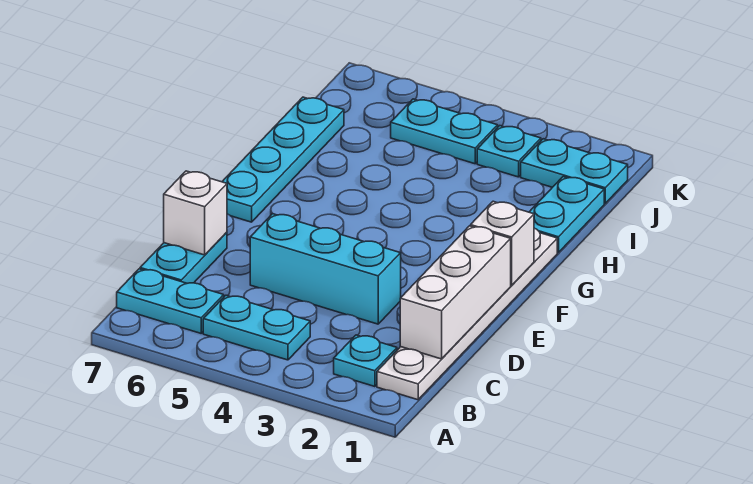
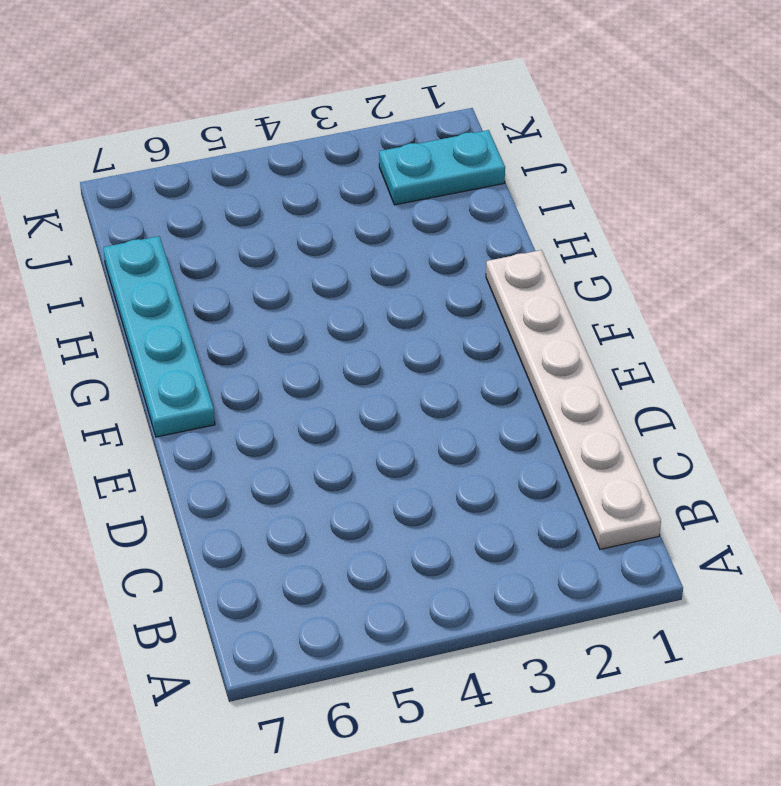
none -> cyan 1x1 plate [334,335,397,387]
none -> cyan 1x2 plate [203,295,310,360]
none -> cyan 1x2 plate [117,269,224,333]

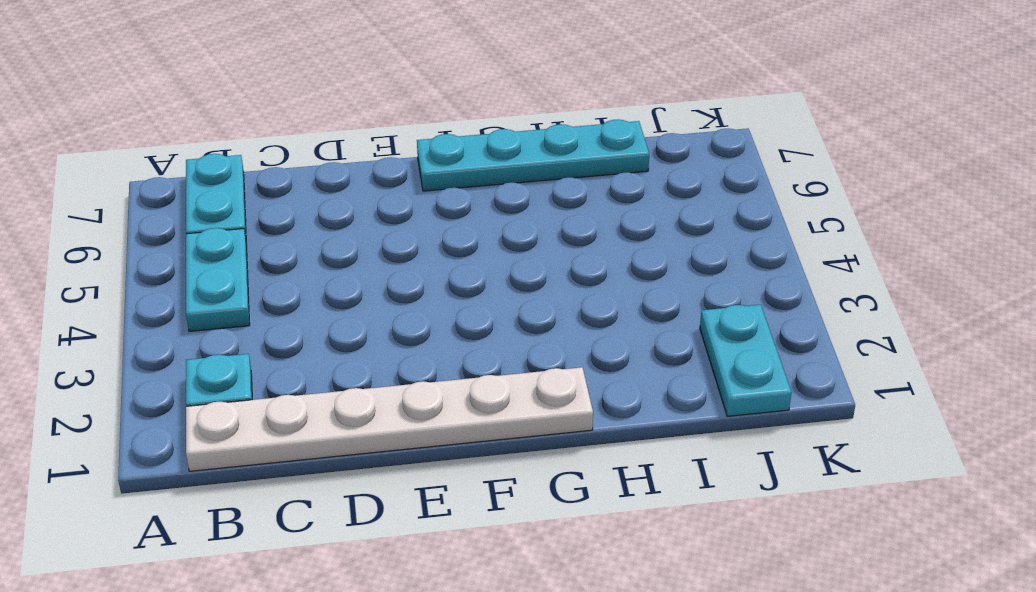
none -> cyan 1x2 plate [140,232,227,283]
none -> cyan 1x3 brick [250,214,401,324]
none -> cyan 1x2 plate [530,177,604,253]

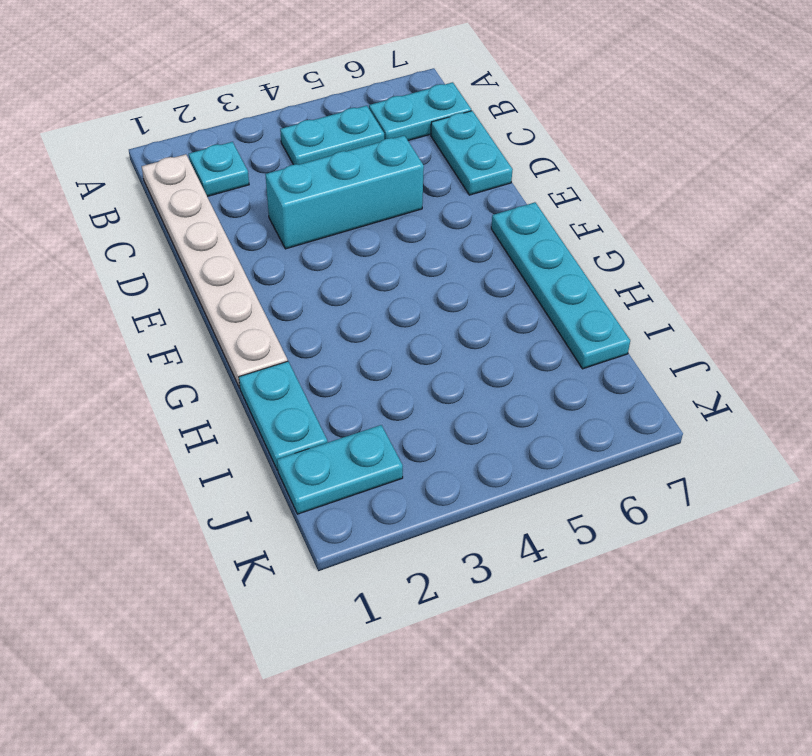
none -> cyan 1x1 plate [477,126,541,177]
none -> cyan 1x2 plate [391,99,498,164]
none -> white 1x3 brick [400,226,511,359]

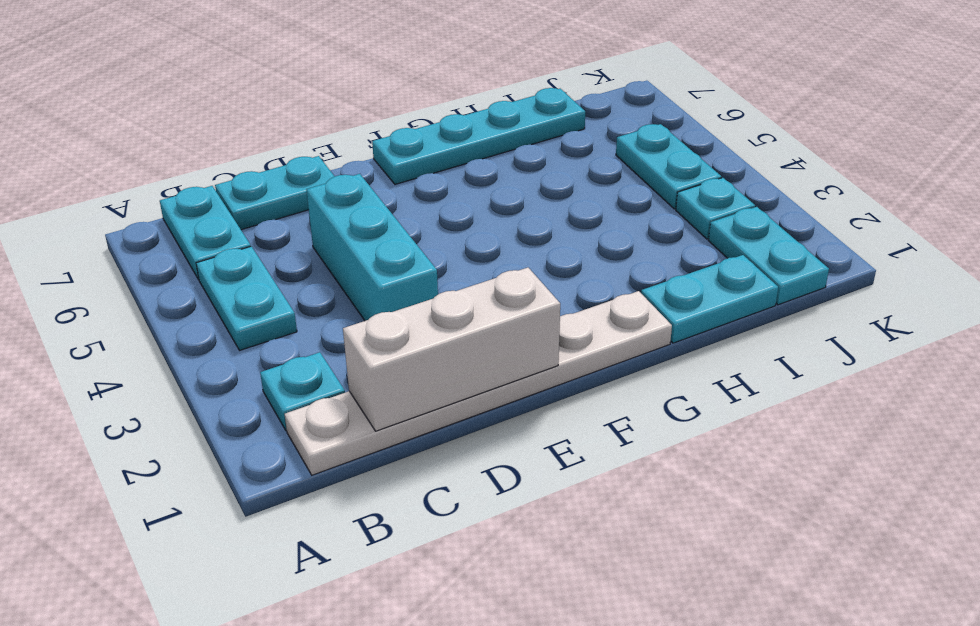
none -> white 1x1 brick [164,171,227,255]
none -> white 1x1 brick [471,201,534,285]

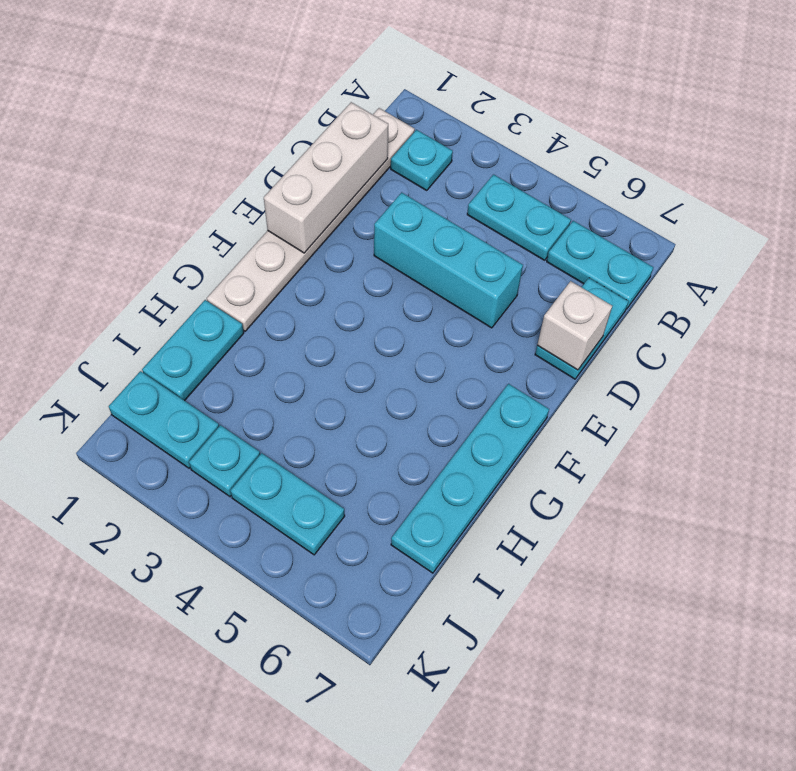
none -> white 1x1 brick [471,201,534,285]

